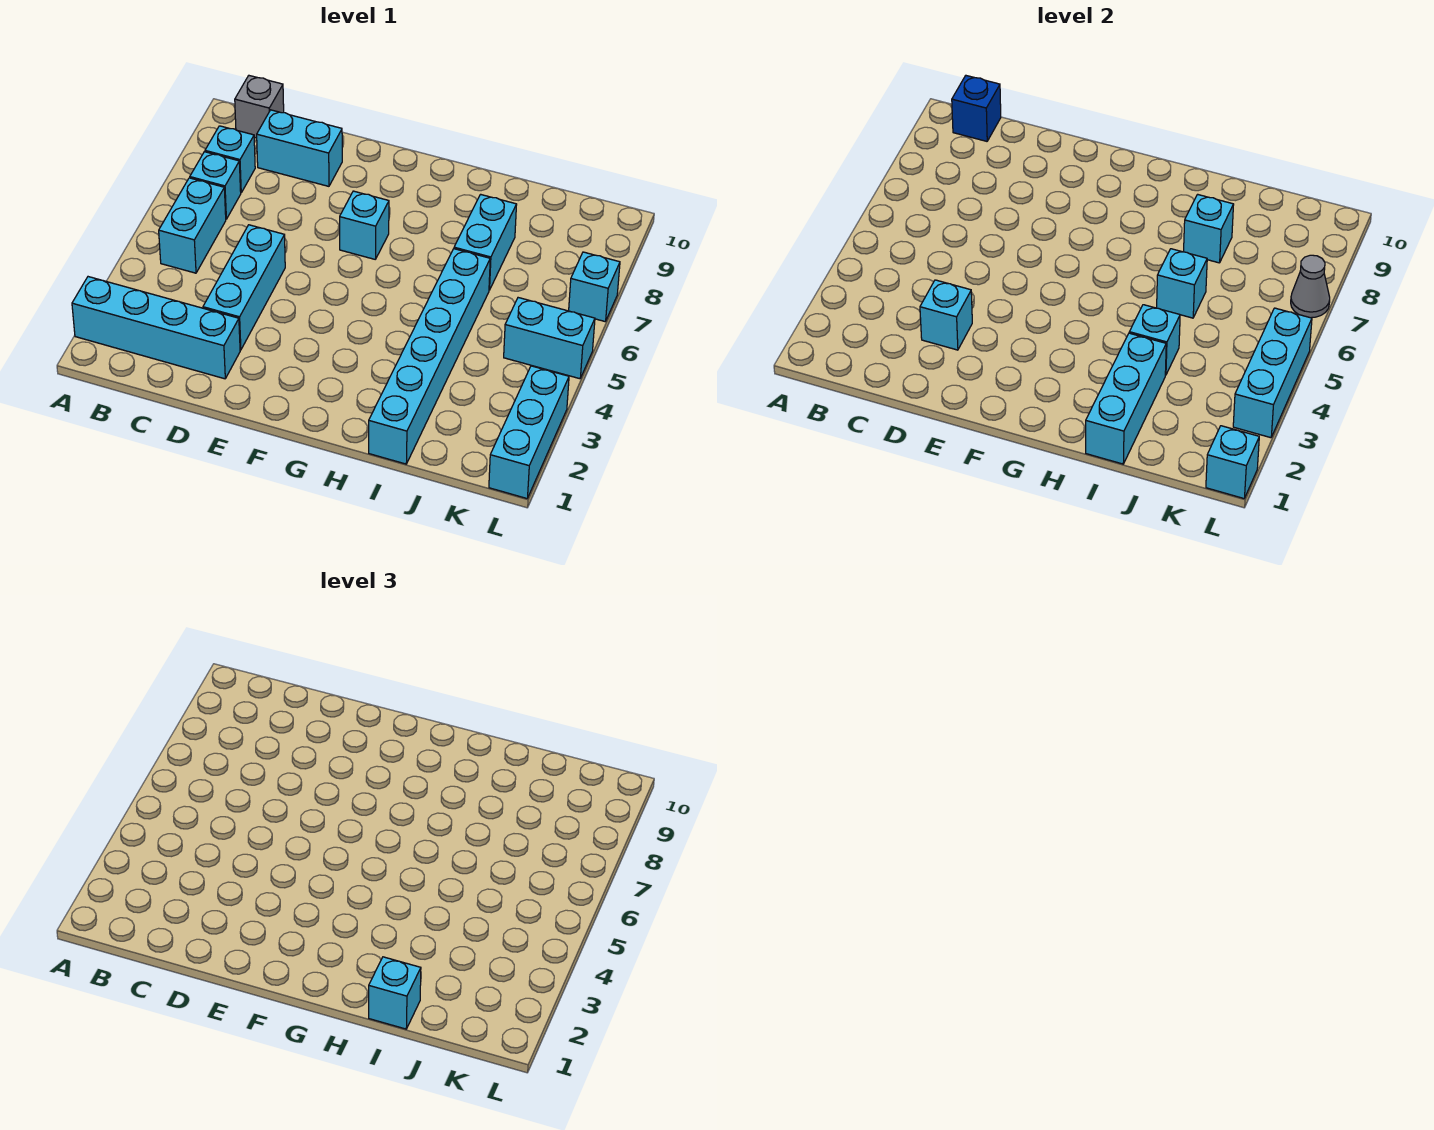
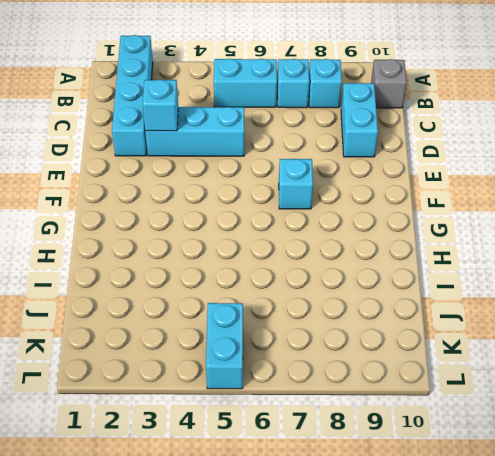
none -> cyan 1x6 brick [369,249,490,464]
none -> cyan 1x2 brick [454,194,517,290]
none -> cyan 1x3 brick [489,366,569,498]

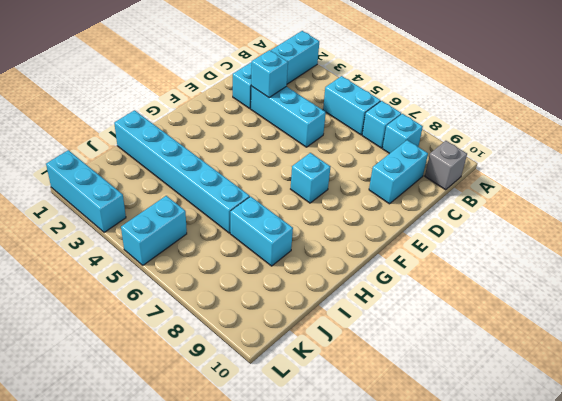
none -> cyan 1x1 brick [569,252,620,322]
none -> blue 1x1 brick [952,76,1001,141]
none -> cyan 1x3 brick [1086,333,1166,464]

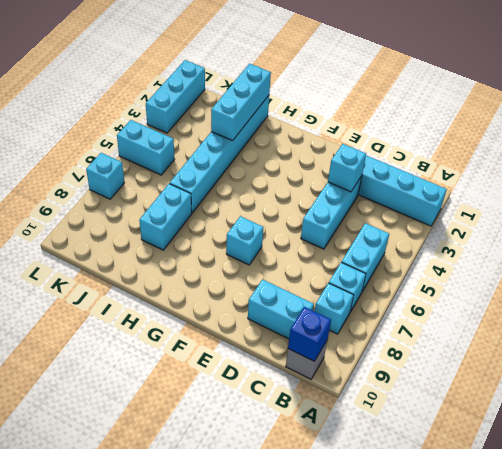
none -> cyan 1x1 brick [1129,305,1180,375]
none -> cyan 1x1 brick [1157,249,1207,318]
none -> cyan 1x1 brick [1184,194,1234,263]

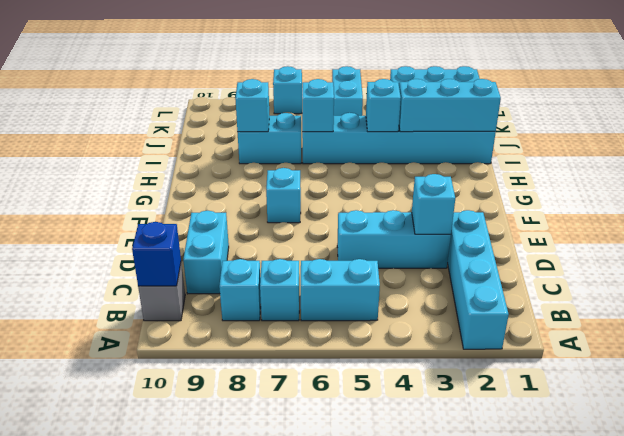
none -> cyan 1x1 brick [1206,426,1259,498]
none -> cyan 1x3 brick [1233,308,1312,438]
none -> grey 1x1 cone [1291,255,1330,318]

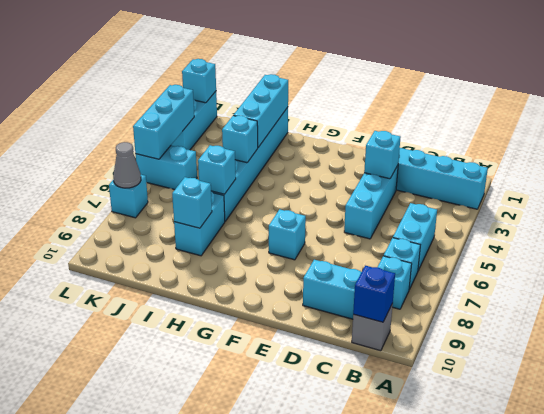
none -> cyan 1x1 brick [369,957,421,1029]

